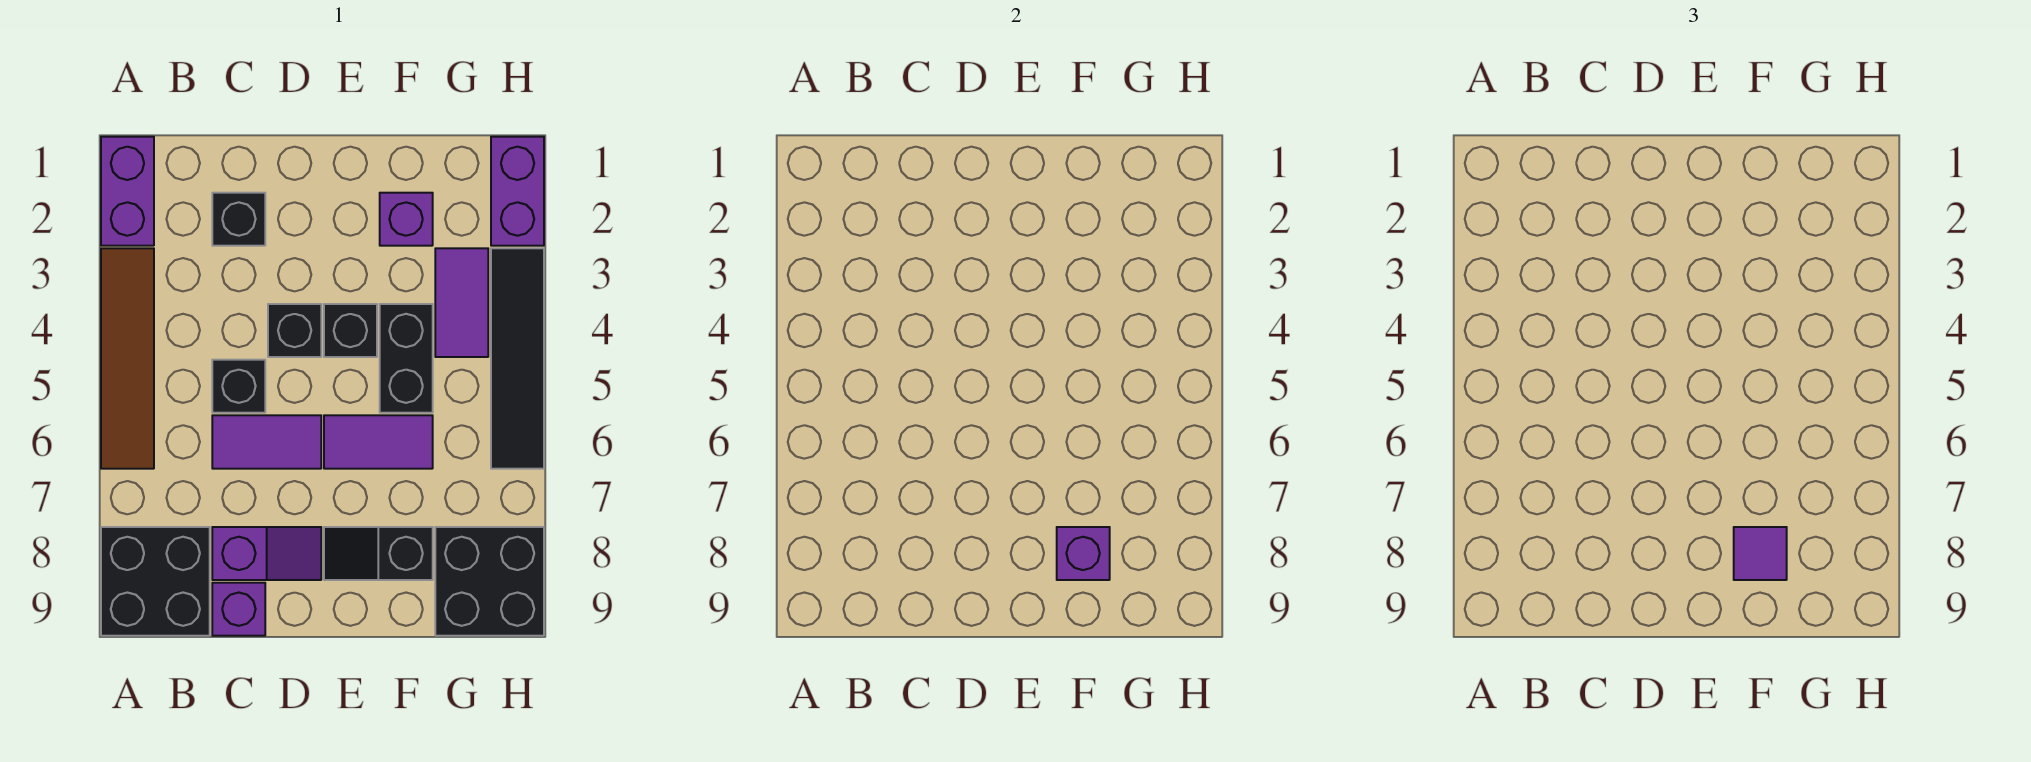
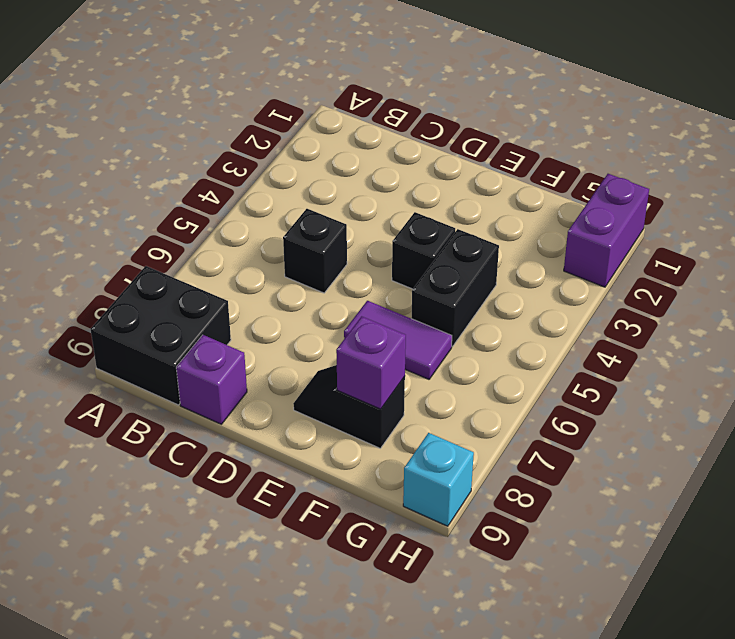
cyan 1x1 brick [403,433,474,526] -> black 2x2 brick [435,527,544,636]
none -> purple 1x2 brick [101,137,154,246]
none -> brown 1x4 tile [101,248,154,469]
none -> black 1x1 brick [212,193,265,246]

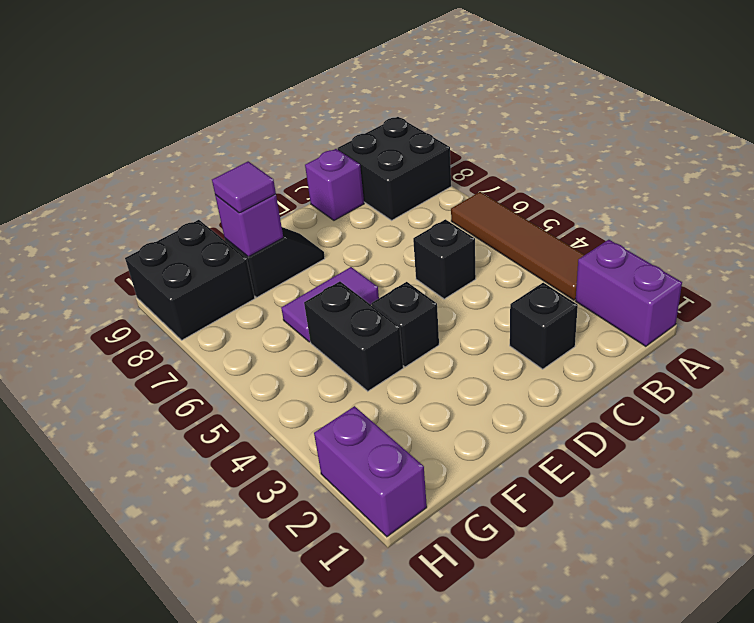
none -> purple 1x2 tile [212,415,321,469]
none -> purple 1x2 slope [212,527,321,580]
none -> black 1x1 brick [268,304,321,357]

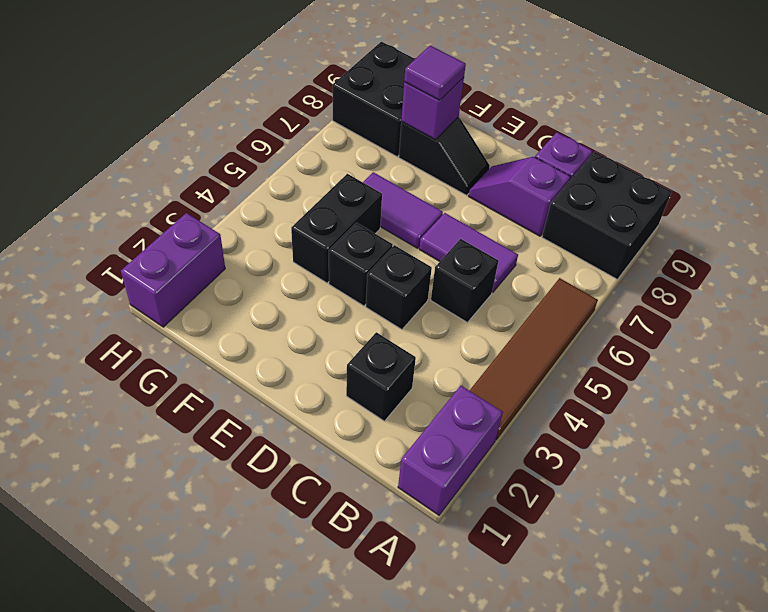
none -> purple 1x1 brick [380,193,433,246]
none -> purple 1x2 tile [435,248,488,357]
none -> black 1x4 tile [491,248,544,469]

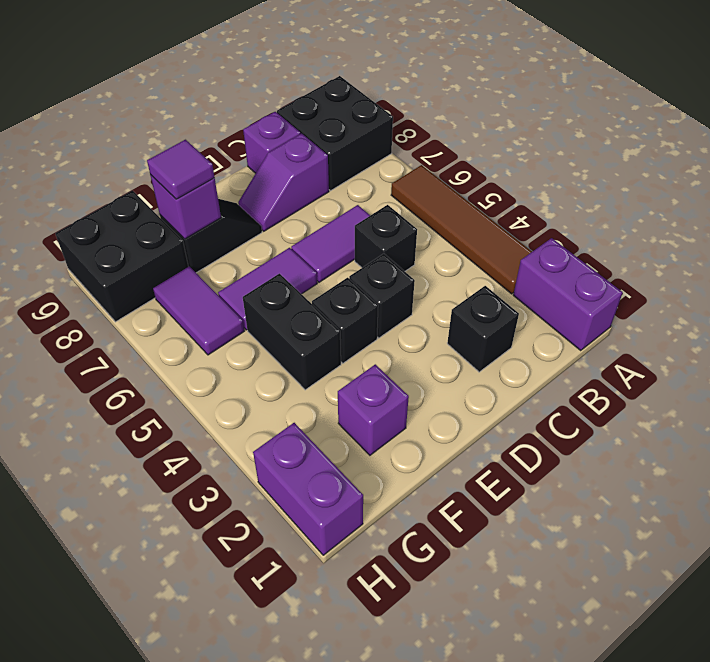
purple 1x2 tile [153,266,244,355] -> purple 1x2 tile moved to [435,248,488,357]
none -> black 1x4 tile [491,248,544,469]

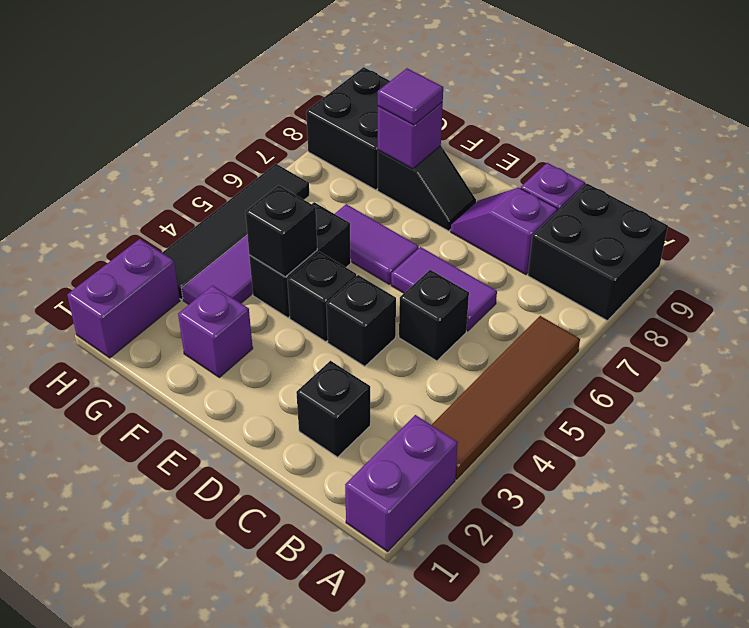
black 1x1 brick [245,185,317,277] -> none

